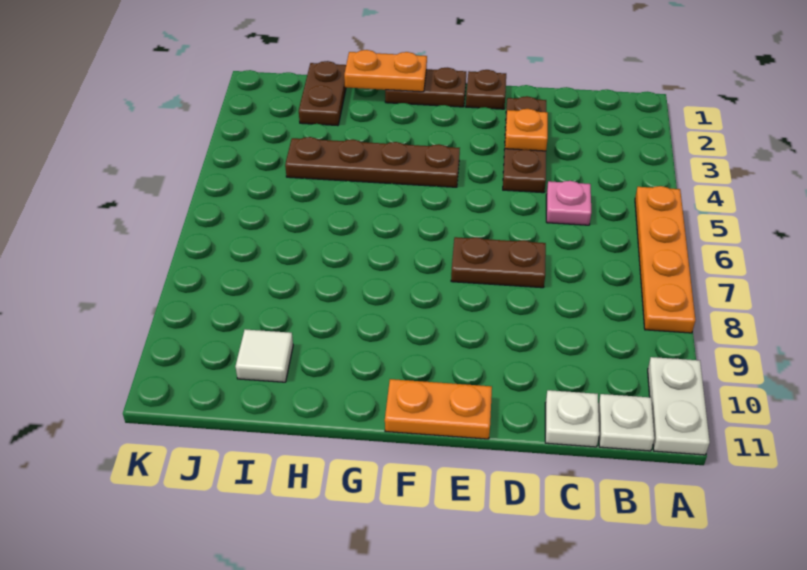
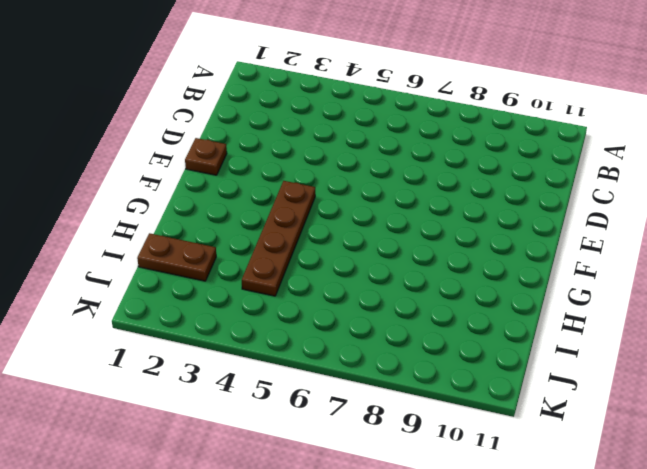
none -> orange 1x4 plate [635,186,695,333]
none -> white 1x2 plate [648,357,710,455]
none -> white 1x1 plate [598,394,654,451]

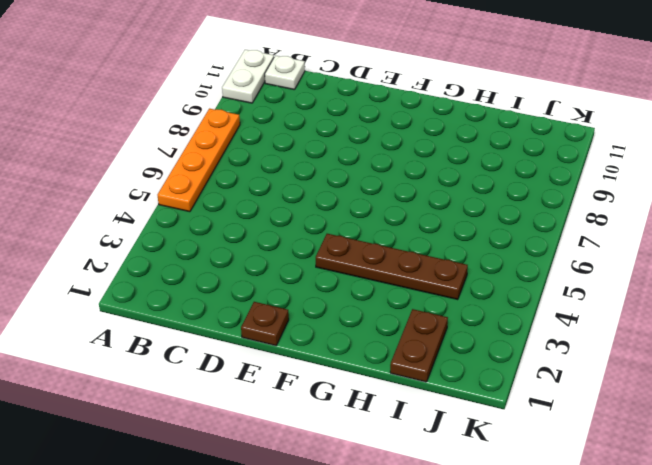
none -> pink 1x1 plate [546,181,591,225]
none -> white 1x1 plate [545,390,599,447]
none -> brown 1x3 plate [503,96,546,193]

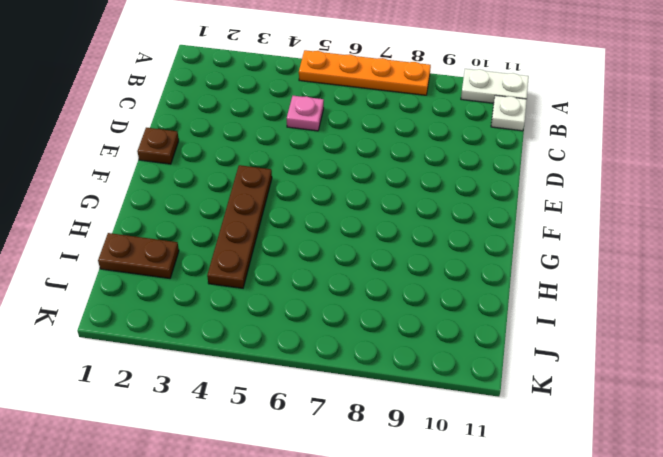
none -> white 1x1 plate [545,390,599,447]
none -> brown 1x3 plate [503,96,546,193]
none -> brown 1x2 plate [451,237,546,288]

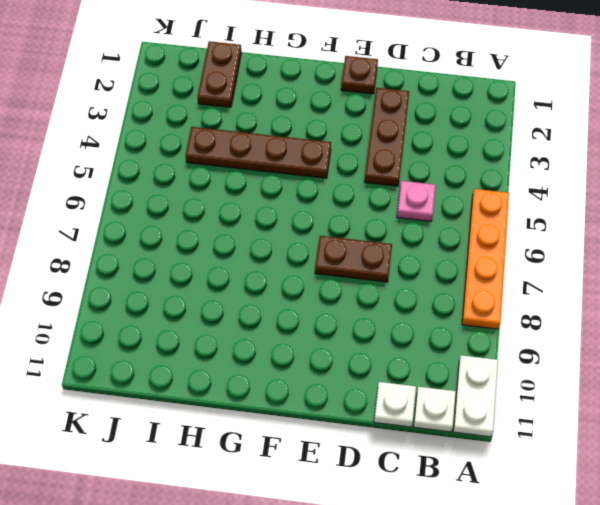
none -> orange 1x2 plate [385,379,492,439]
none -> brown 1x2 plate [385,68,466,107]
none -> white 1x1 tile [235,329,293,382]

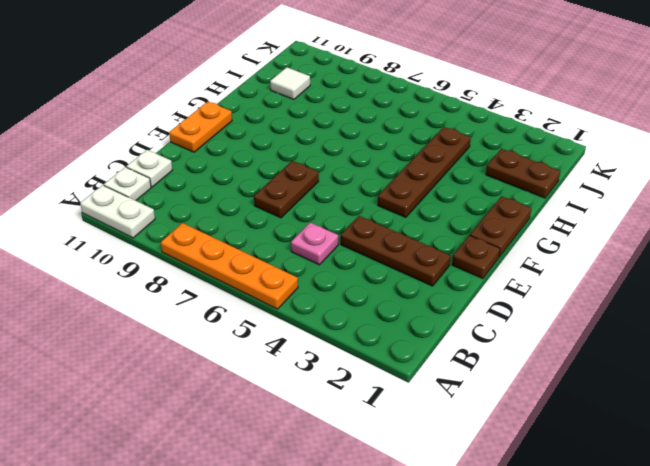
none -> orange 1x1 plate [505,109,548,151]
none -> orange 1x2 plate [344,50,427,92]

